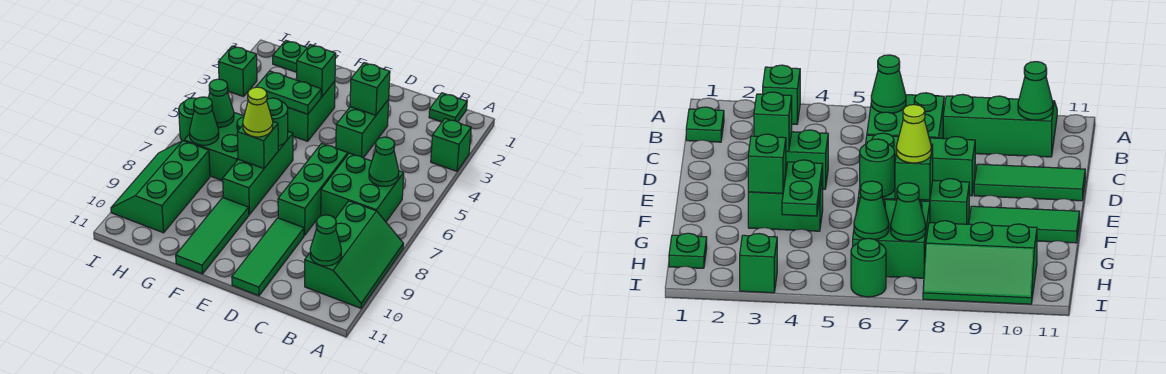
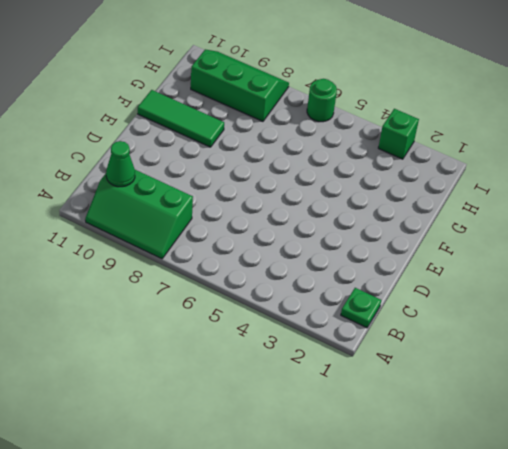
none -> green 1x1 brick [431,118,471,171]
none -> green 2x2 brick [321,153,404,222]
none -> green 1x2 brick [336,99,389,158]

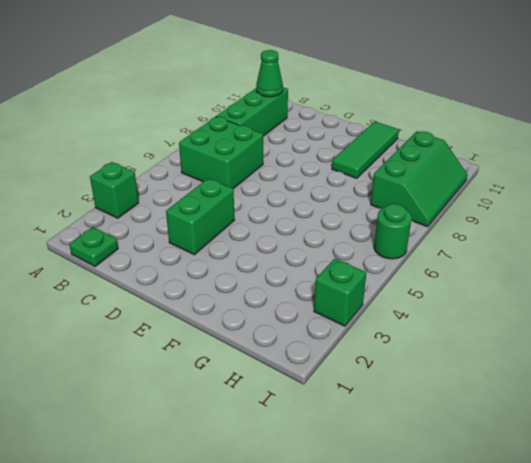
none -> green 1x3 brick [278,143,348,235]
none -> green 1x3 tile [232,218,304,296]
none -> green 1x2 brick [288,81,335,141]

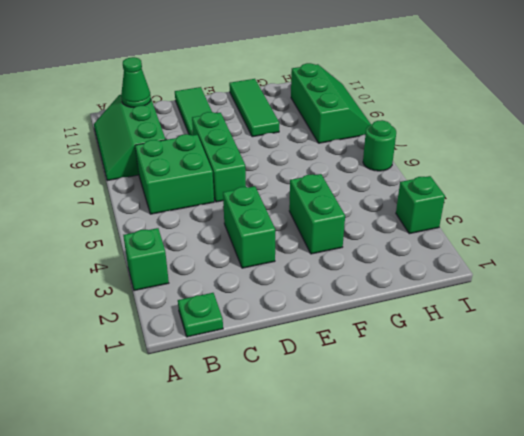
none -> green 1x3 brick [223,132,293,215]
none -> green 2x2 brick [184,113,244,181]
none -> green 1x1 plate [273,41,307,72]

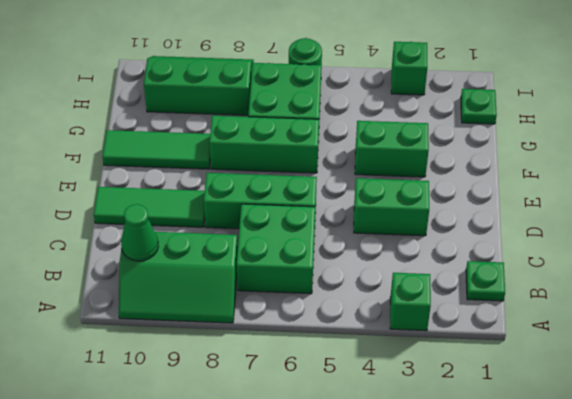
none -> green 1x1 cone [369,137,399,186]
none -> green 1x1 brick [350,63,390,115]
none -> green 1x1 brick [297,45,336,97]

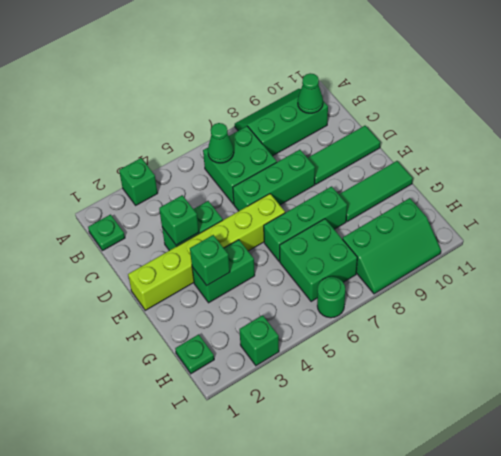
lime 1x6 brick [128,194,285,310] -> none
none -> green 1x2 plate [256,71,321,114]
none -> green 1x1 round brick [267,98,288,146]
none -> green 1x1 brick [237,122,278,168]

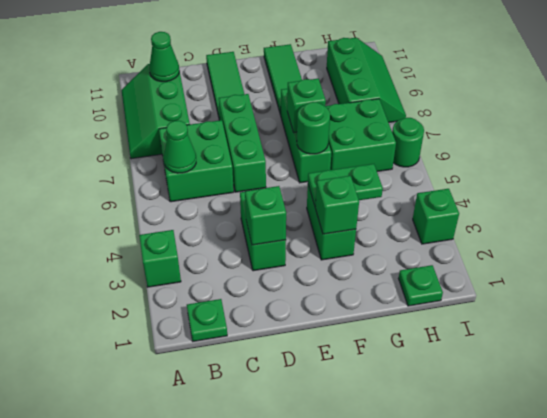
none -> green 1x1 cone [208,79,234,127]
none -> green 1x1 cone [189,97,219,145]
none -> lime 1x1 cone [243,87,273,137]

